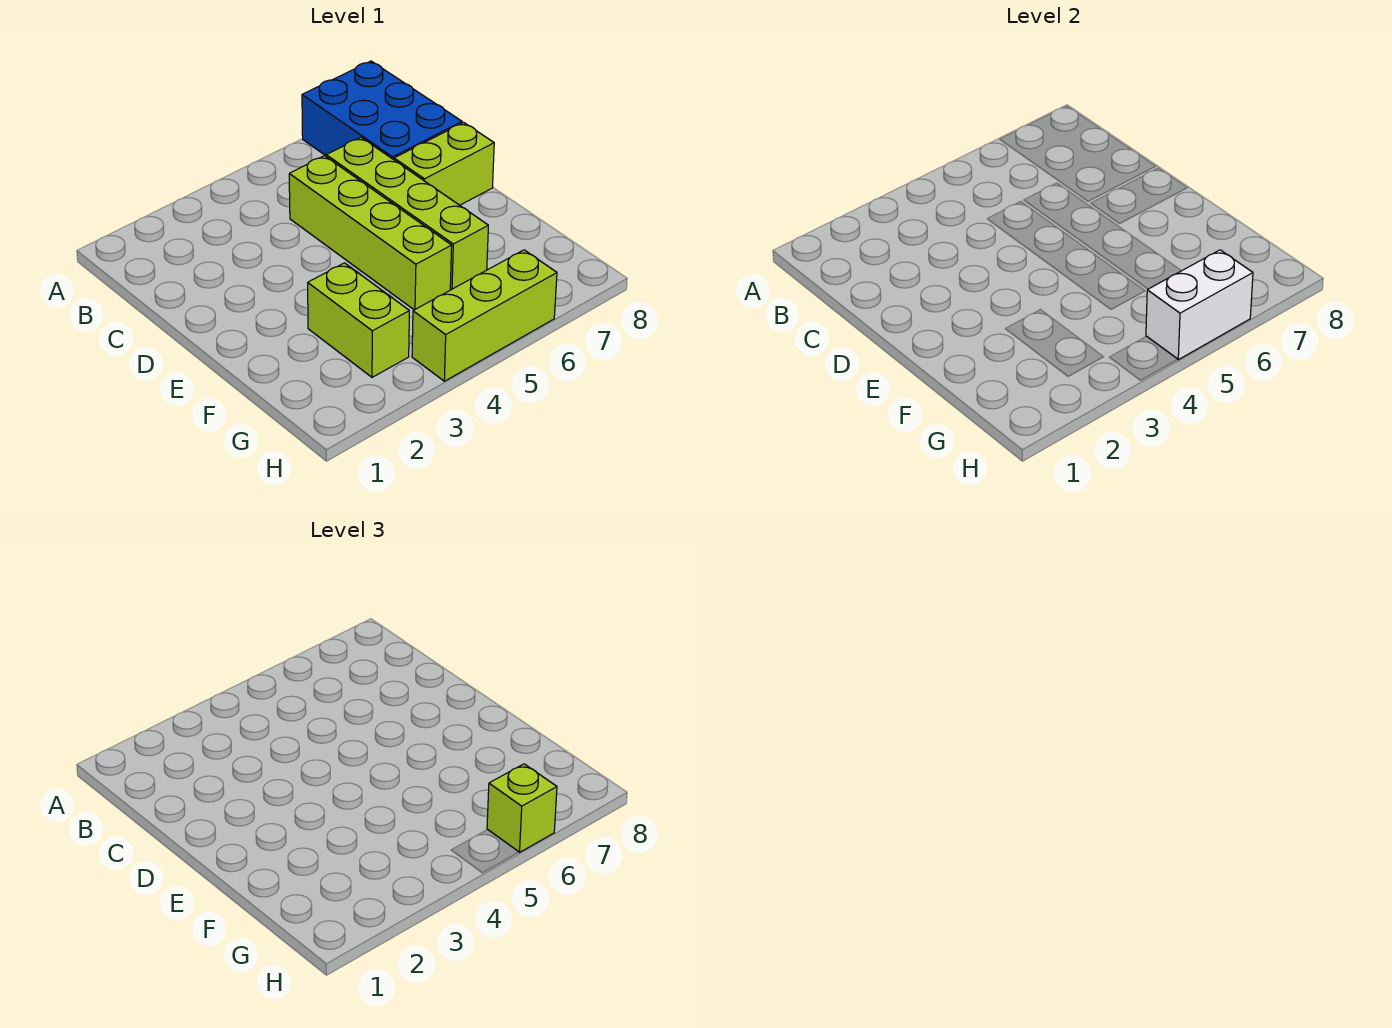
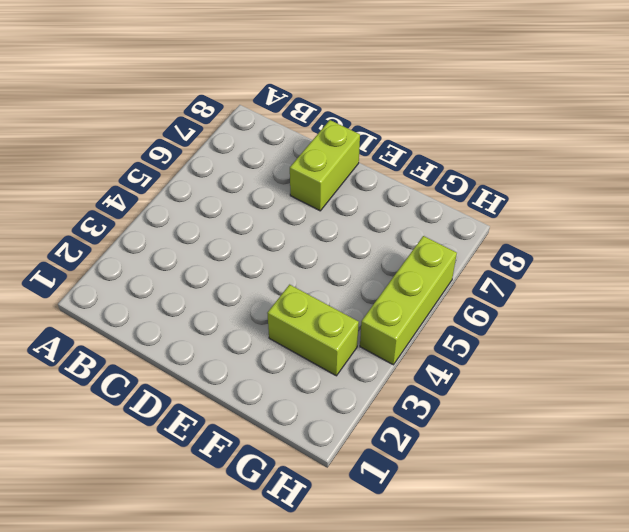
none -> blue 2x3 brick [302,61,462,160]
none -> lime 1x4 brick [289,156,452,310]

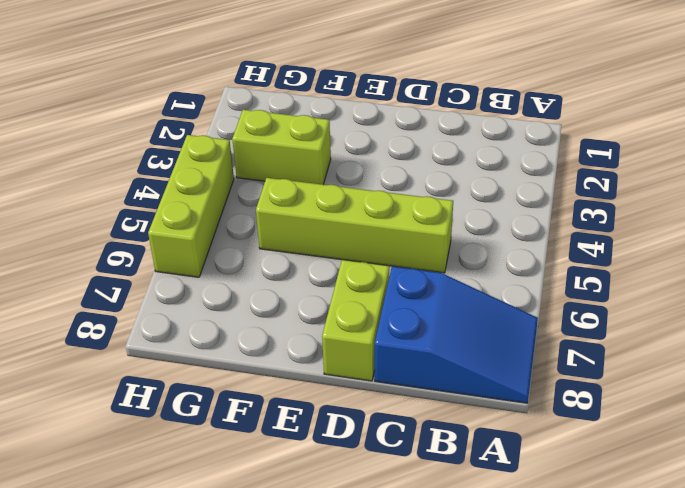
blue 2x3 slope [375,266,538,403] -> blue 2x3 brick [302,61,462,160]
none -> lime 1x4 brick [326,138,488,290]
none -> white 1x2 brick [1146,250,1253,360]

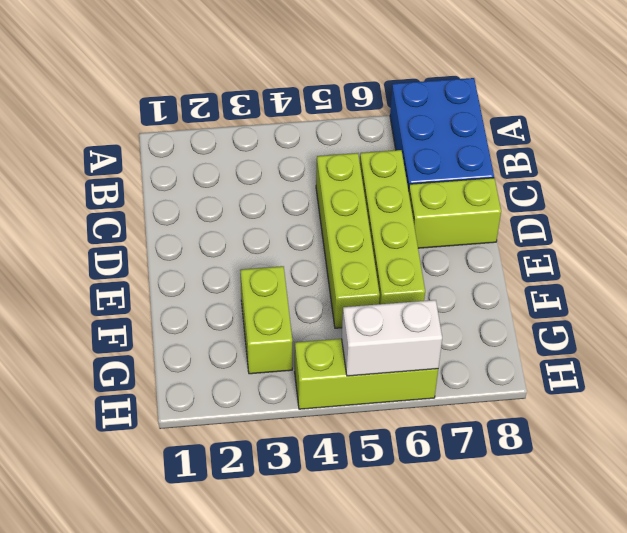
none -> lime 1x1 brick [487,764,557,852]

